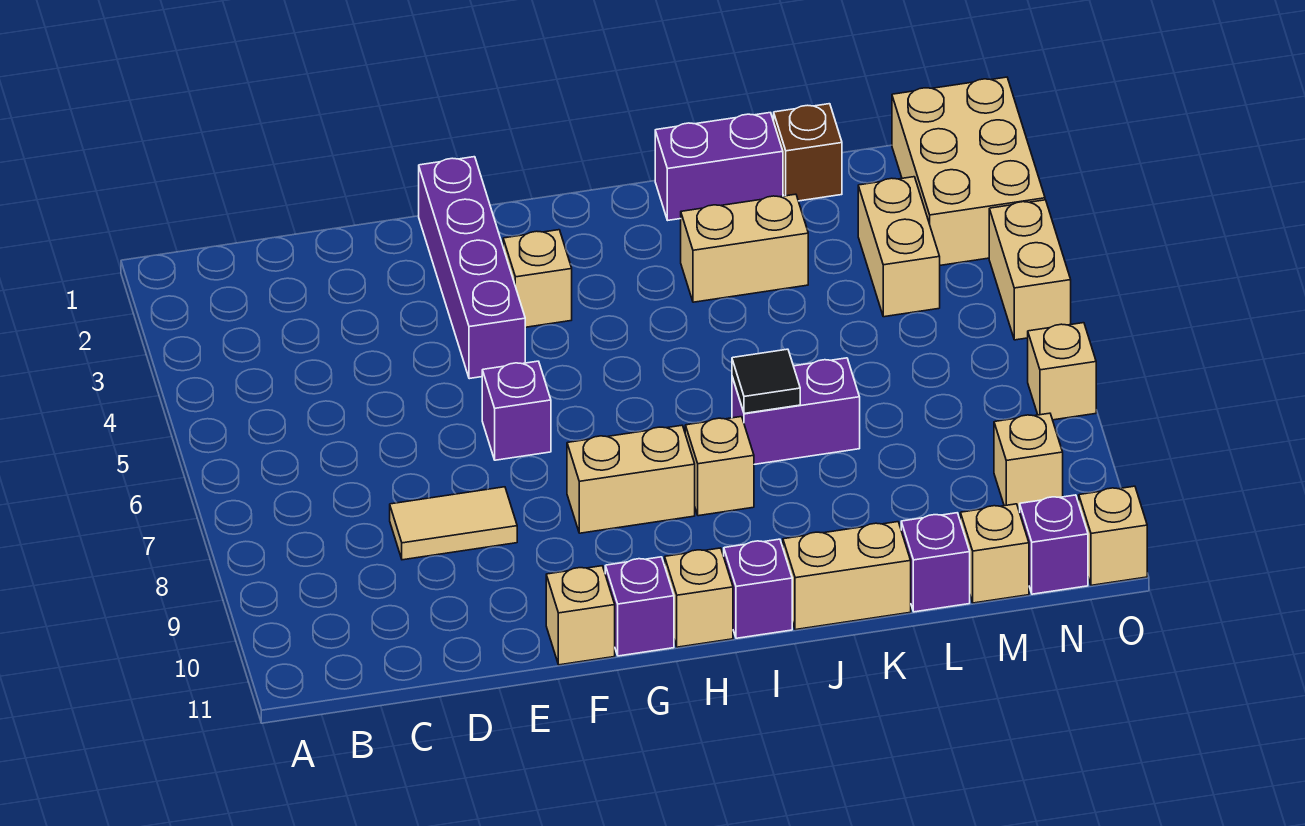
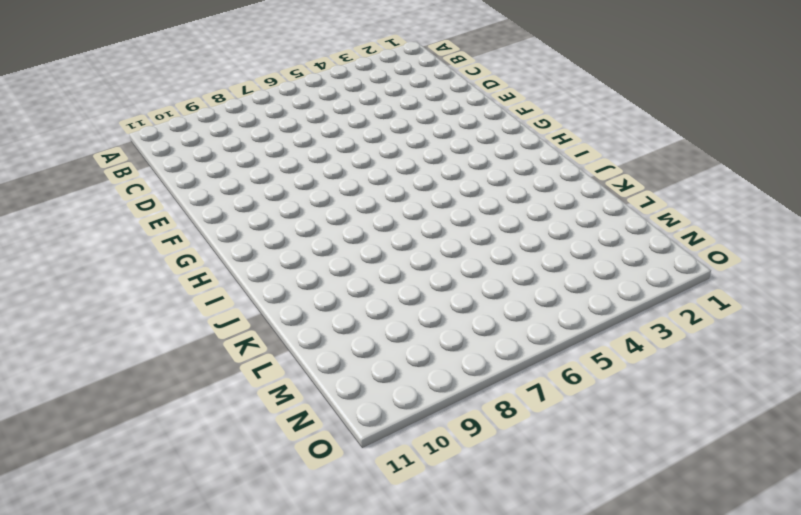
none -> tan 1x2 tile [390,487,517,560]
none -> purple 1x4 brick [419,157,525,379]
none -> purple 1x1 brick [482,361,551,460]

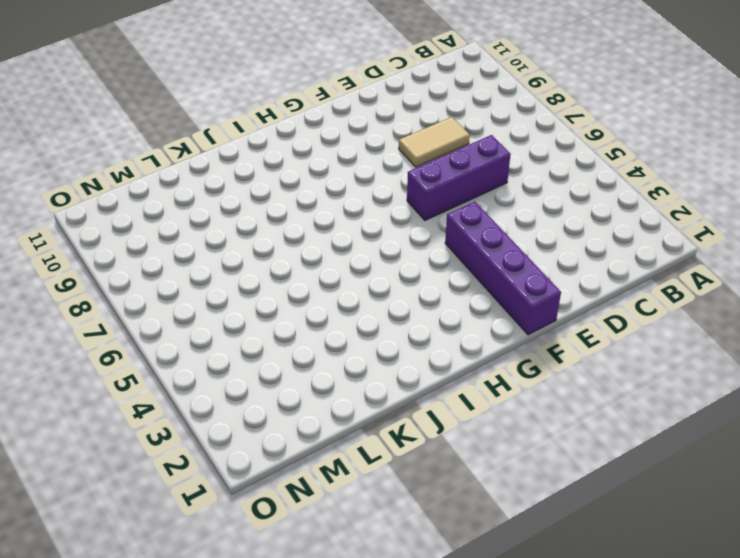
purple 1x3 brick [407,135,511,220] -> purple 1x1 brick [482,361,551,460]
none -> tan 1x1 brick [546,566,615,665]
none -> tan 1x1 brick [503,230,572,327]
none -> tan 1x2 brick [567,425,695,533]

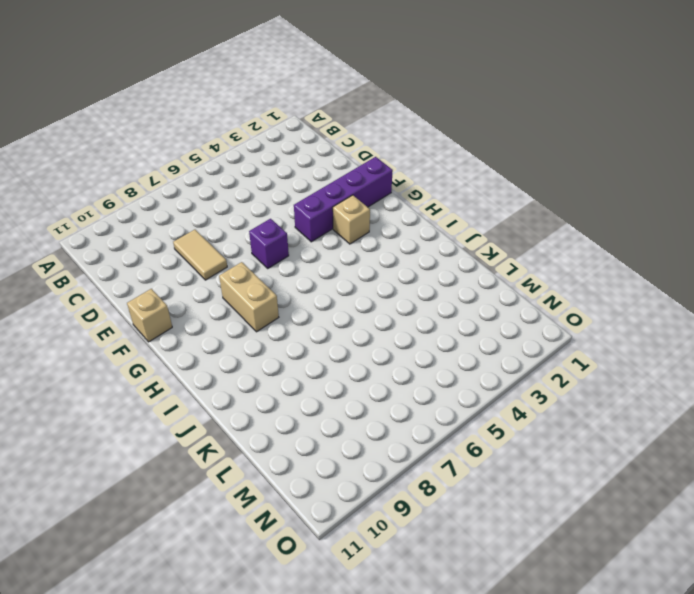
none -> purple 1x1 brick [605,557,674,656]
none -> tan 1x1 brick [665,548,733,647]
none -> tan 1x1 brick [685,417,754,516]

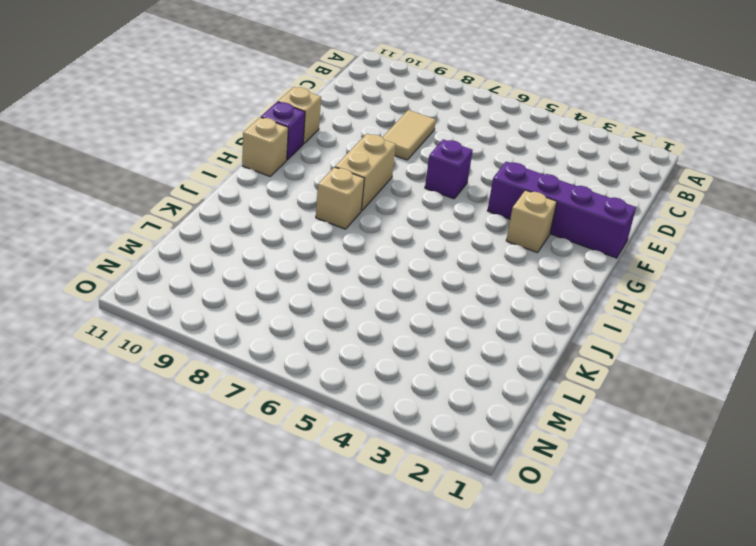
none -> purple 1x1 brick [724,539,792,638]
none -> purple 1x2 brick [655,113,783,220]
none -> tan 1x2 brick [681,194,808,302]

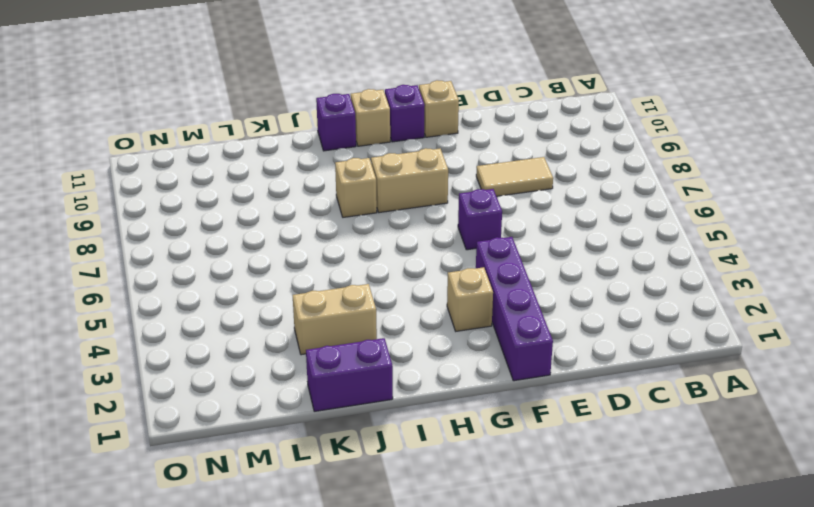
none -> purple 1x2 brick [732,358,860,464]
none -> tan 1x2 brick [783,522,911,630]
none -> brown 1x1 brick [774,104,842,201]

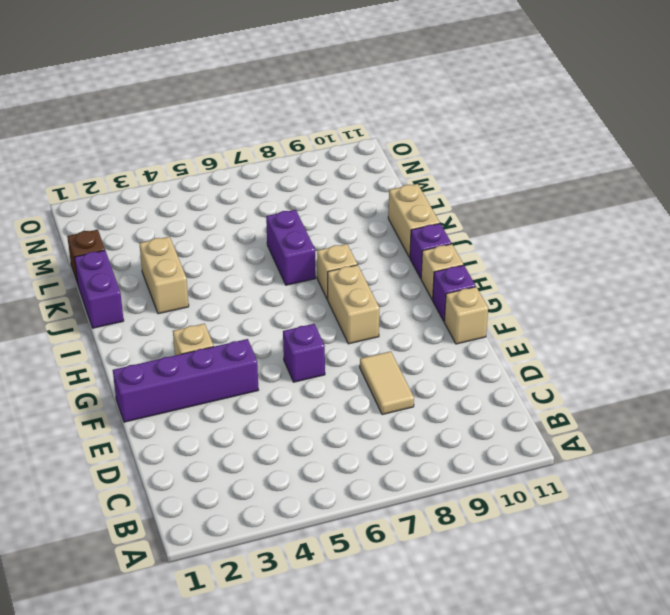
none -> purple 1x1 brick [901,513,970,612]
none -> tan 1x2 brick [858,177,940,317]
none -> tan 1x1 brick [960,504,1029,603]

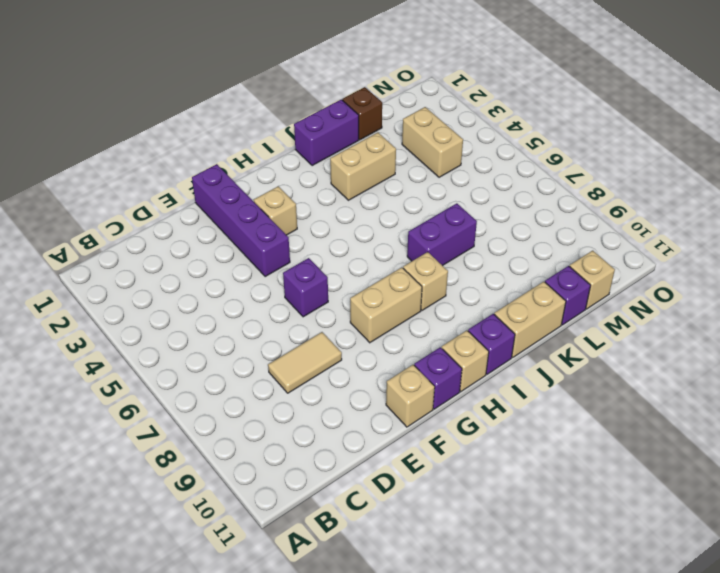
none -> tan 2x3 brick [892,77,1045,265]
none -> tan 1x1 brick [994,413,1063,511]
none -> purple 1x1 brick [1020,495,1088,594]

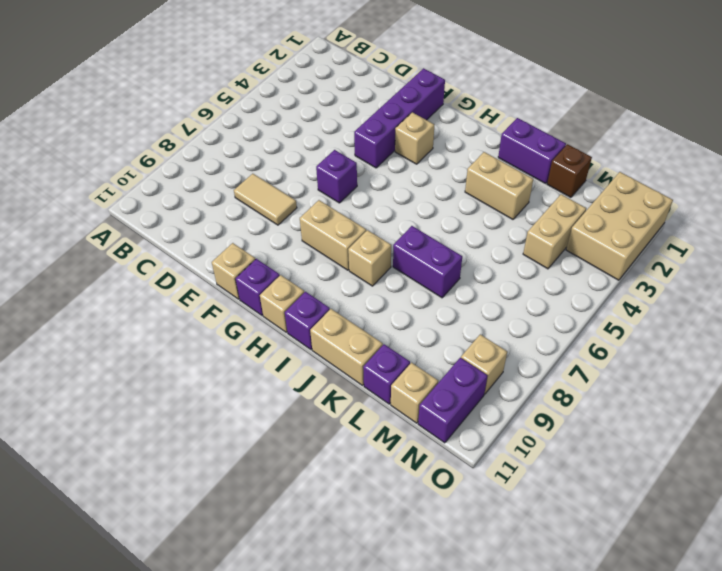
purple 1x2 brick [418,358,488,443] -> purple 1x1 brick [1020,495,1088,594]
none -> tan 1x2 brick [989,200,1071,340]
none -> tan 1x1 brick [1028,323,1096,420]
none -> tan 1x1 brick [1079,486,1147,585]

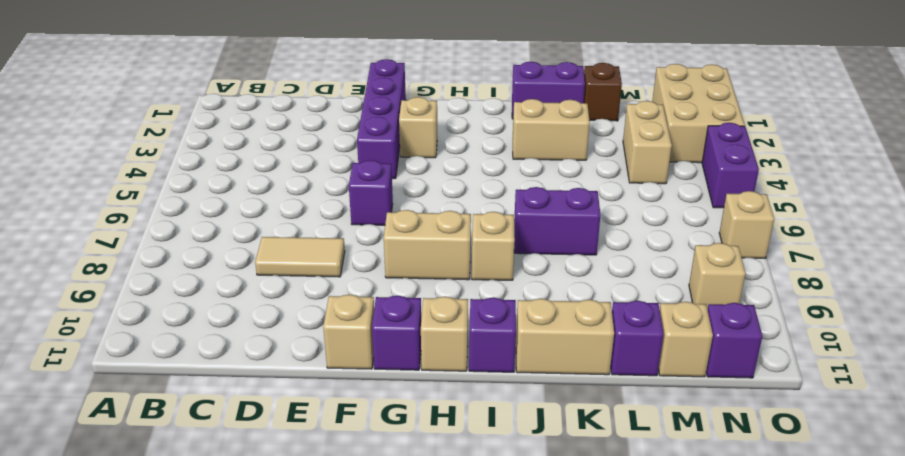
purple 1x2 brick [702,123,759,208] -> tan 1x2 brick [989,200,1071,340]
none -> tan 1x1 brick [1079,486,1147,585]
none -> black 1x1 tile [732,349,800,413]

